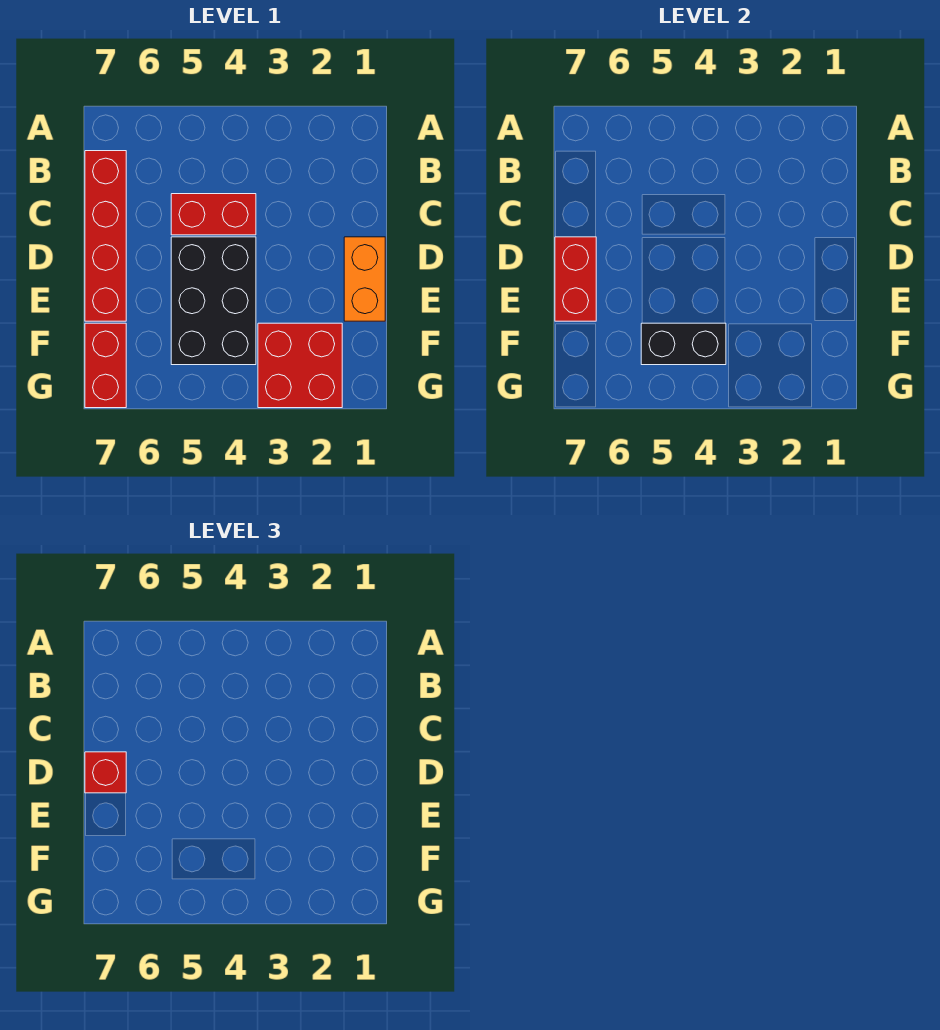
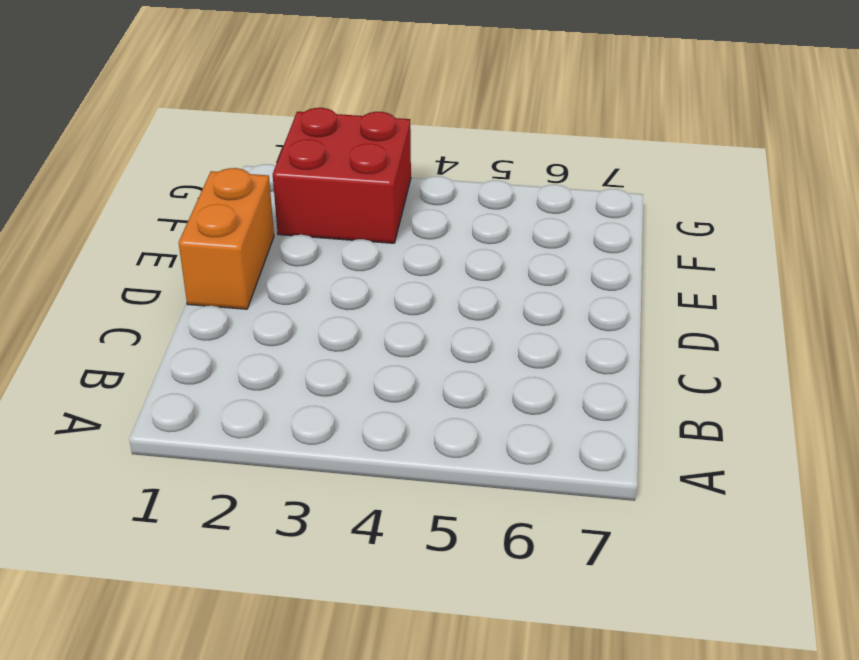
none -> red 1x4 brick [85,151,126,321]
none -> red 1x2 brick [171,194,256,235]

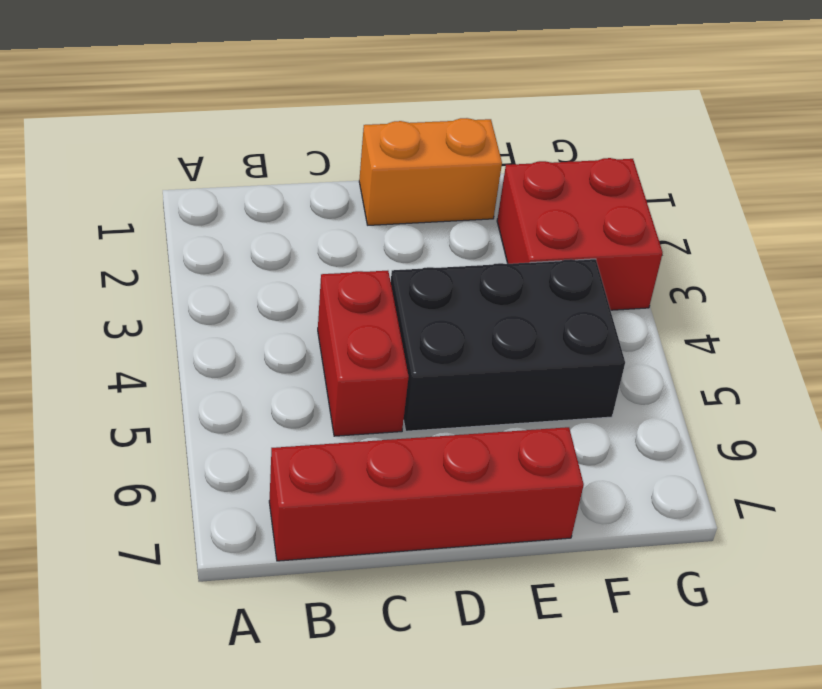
none -> red 1x2 brick [85,323,126,408]
none -> red 1x2 brick [555,237,596,321]

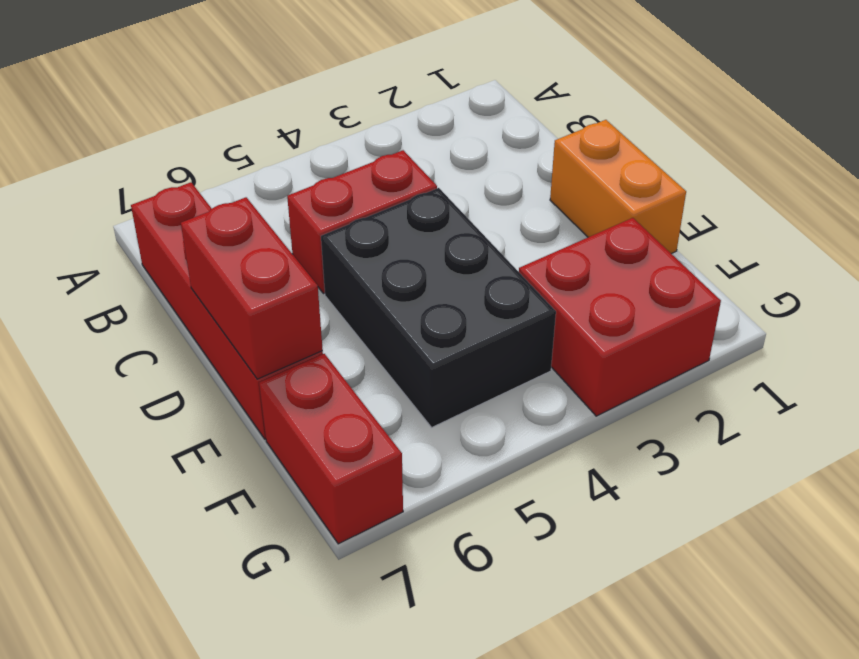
none -> black 1x2 brick [641,323,726,365]
none -> red 1x1 brick [85,752,126,793]

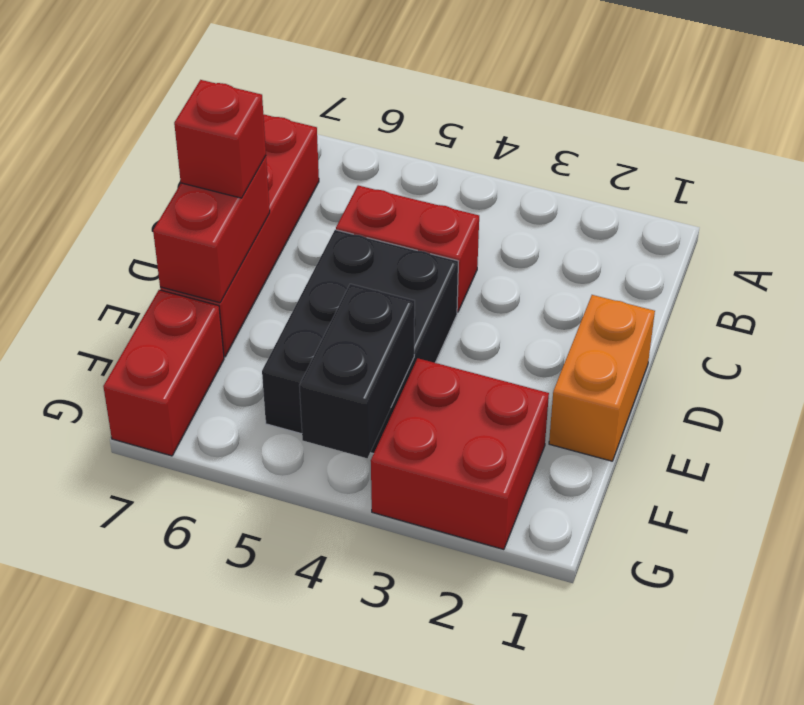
black 1x2 brick [299,284,415,458] -> black 1x2 brick turned to [641,323,726,365]

